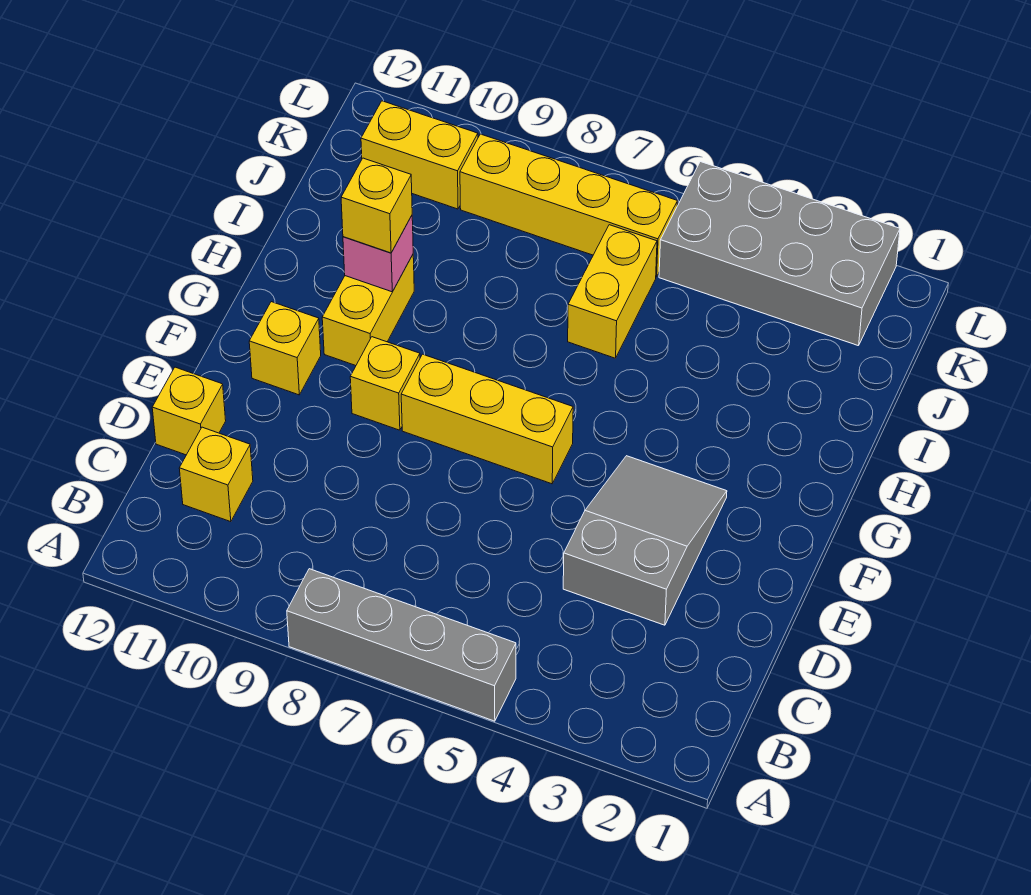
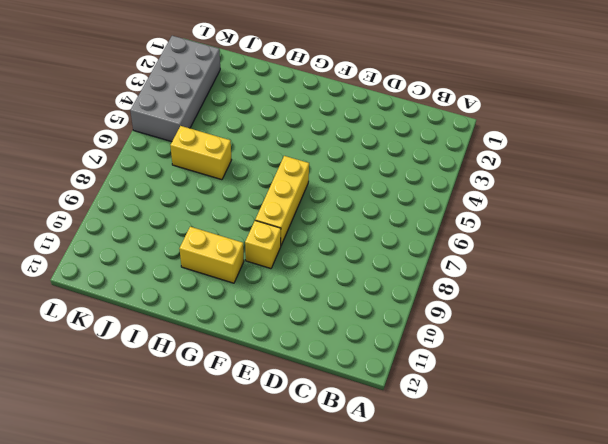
none -> grey 1x4 brick [287,569,516,721]
none -> yellow 1x1 brick [179,427,253,522]
none -> grey 2x3 slope [563,456,727,625]

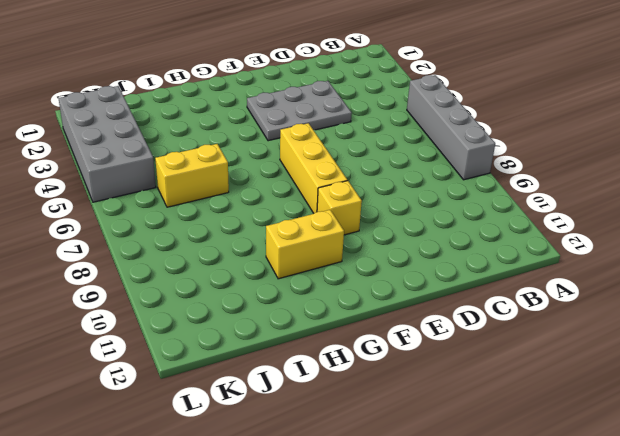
grey 2x3 plate [247,81,352,141] -> grey 2x3 slope [563,456,727,625]
none -> yellow 1x1 brick [179,427,253,522]
none -> yellow 1x1 brick [152,367,226,455]
none -> yellow 1x1 brick [249,302,321,395]

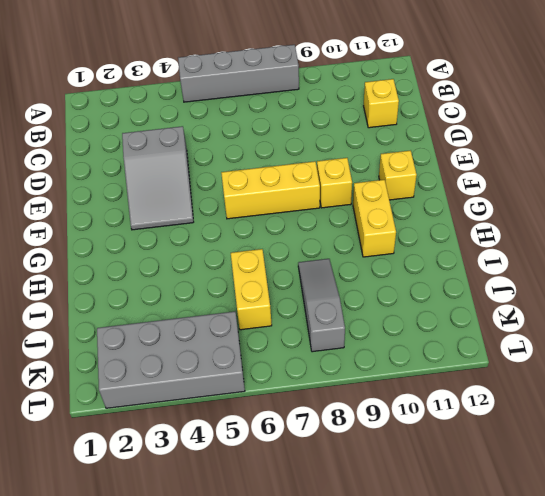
grey 1x3 slope [298,259,345,352] -> yellow 1x4 brick [460,134,677,277]
none -> yellow 1x1 brick [152,367,226,455]
none -> yellow 1x2 brick [361,101,478,209]
none -> pink 1x1 brick [343,216,413,292]

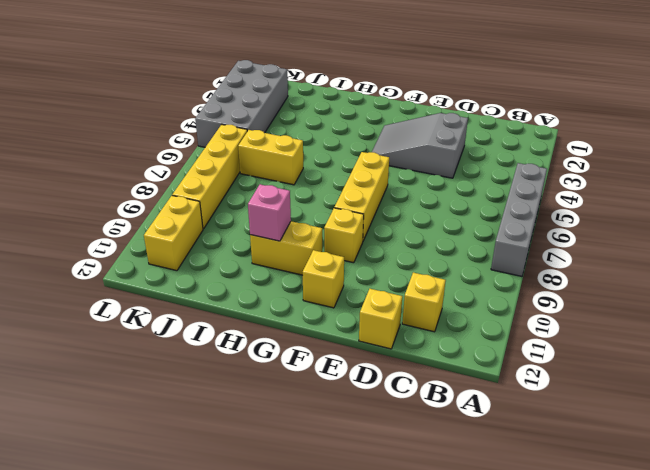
none -> yellow 1x1 brick [341,158,412,253]

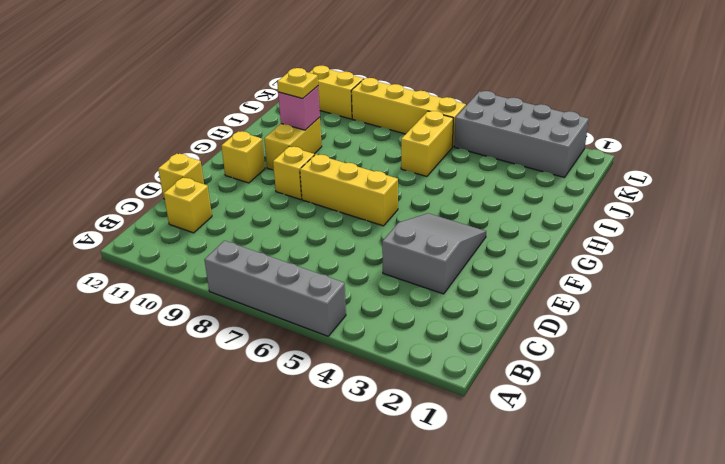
yellow 1x1 plate [277,68,318,99] -> yellow 1x1 brick [341,158,412,253]

